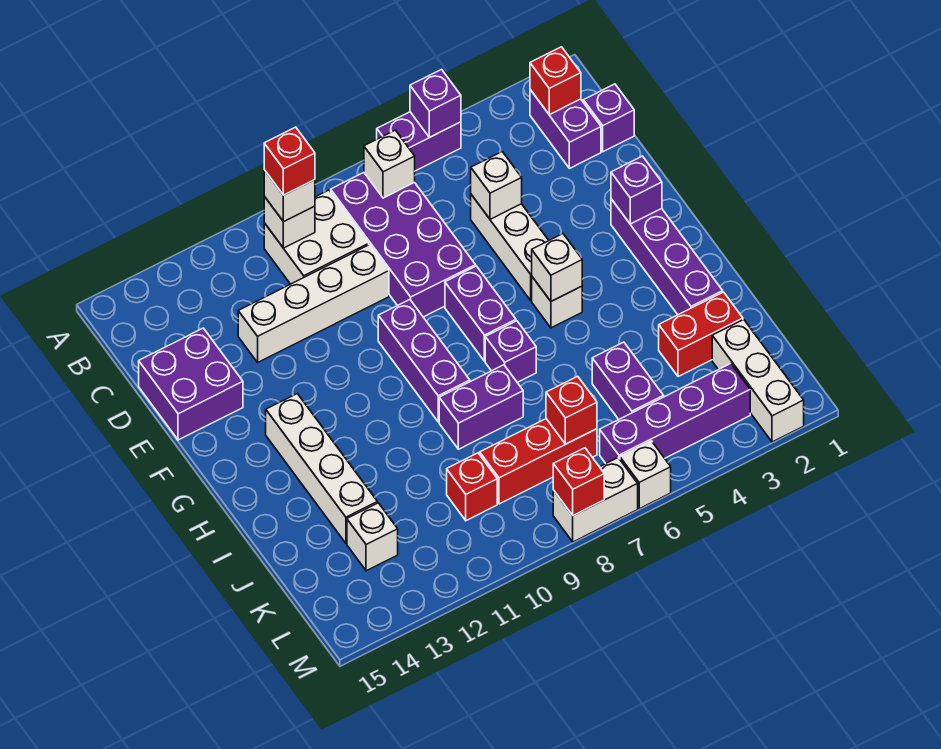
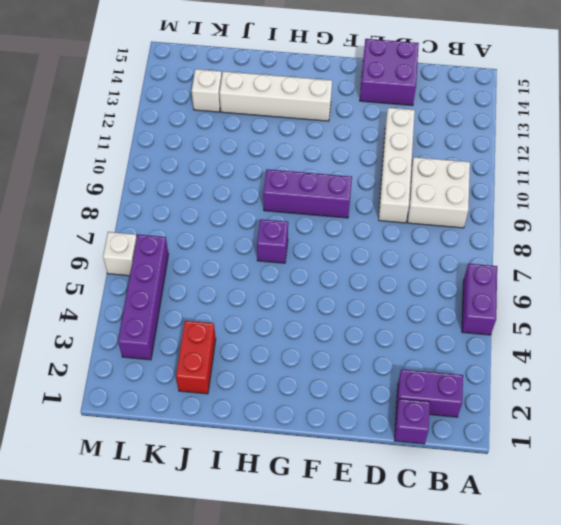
none -> purple 2x4 brick [331,173,476,317]
none -> white 1x3 brick [471,195,549,300]
none -> purple 1x4 brick [611,199,723,315]
none -> purple 1x2 brick [445,266,516,361]

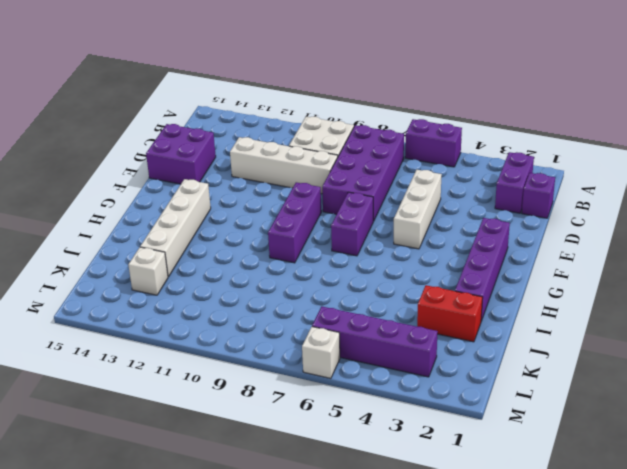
none -> white 1x1 brick [532,277,582,328]
none -> purple 1x1 brick [485,321,536,382]
none -> purple 1x2 brick [439,365,523,449]
none -> purple 1x2 brick [592,342,664,419]

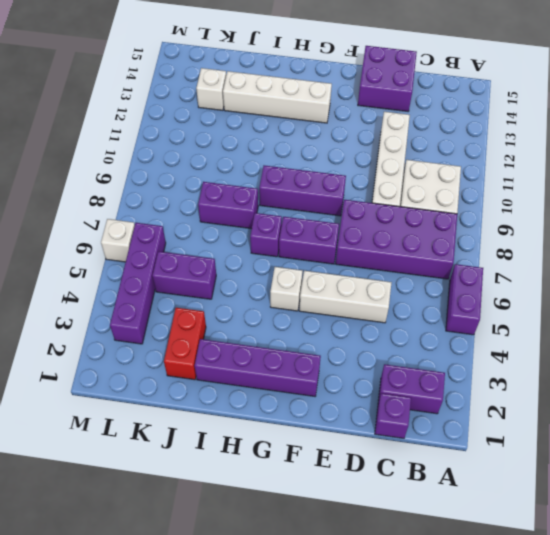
purple 1x2 brick [198,182,258,229] -> purple 1x2 brick turned to [439,365,523,449]
none -> white 1x3 brick [712,320,804,442]
none -> red 1x3 brick [480,419,597,504]
none -> red 1x1 brick [447,453,497,521]
none -> white 1x2 brick [553,458,638,542]

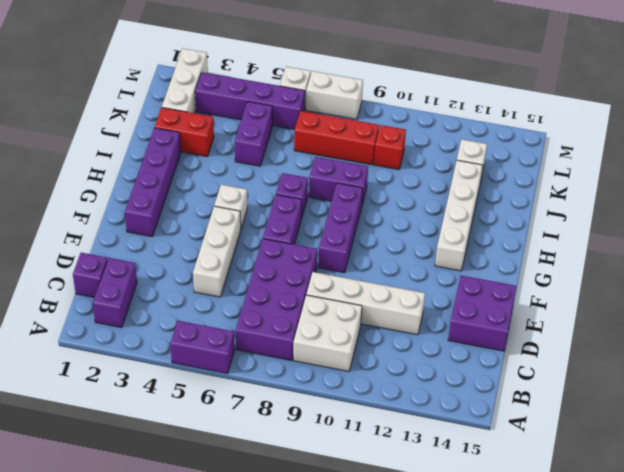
none -> purple 1x1 brick [410,70,461,137]
none -> red 1x1 brick [530,47,581,115]
none -> white 1x1 brick [364,130,415,198]
none -> white 1x1 brick [264,197,315,248]

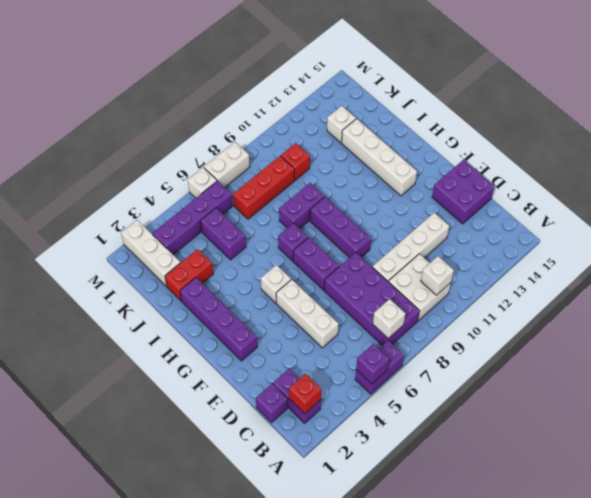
none -> white 1x1 brick [471,152,522,219]
none -> purple 1x1 brick [611,156,662,224]
none -> white 1x1 brick [532,234,582,301]
none -> red 1x1 brick [546,376,597,444]

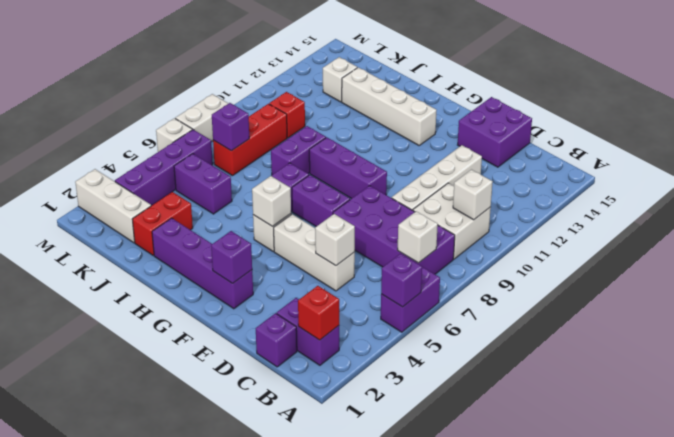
purple 1x1 brick [212,103,249,151] -> red 1x1 brick [546,376,597,444]
none -> red 1x1 brick [553,448,604,515]
none -> white 1x1 brick [264,170,315,222]
none -> red 1x1 brick [264,127,315,195]

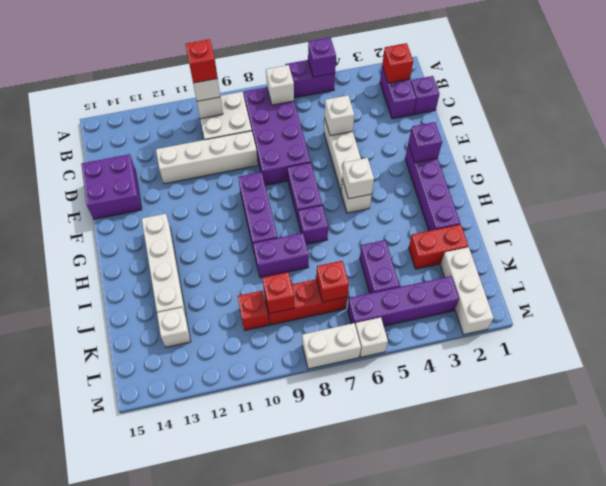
red 1x1 brick [263,272,295,314] -> red 1x1 brick moved to [553,448,604,515]

